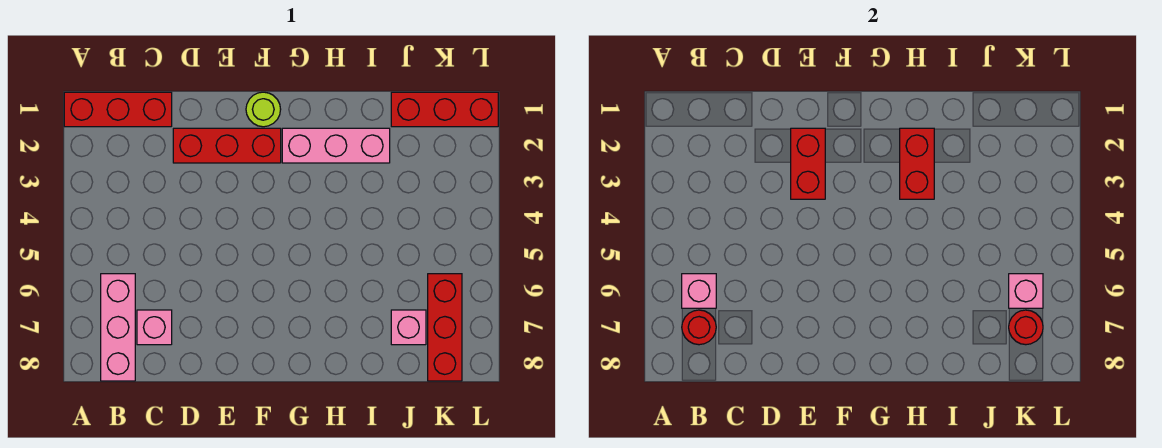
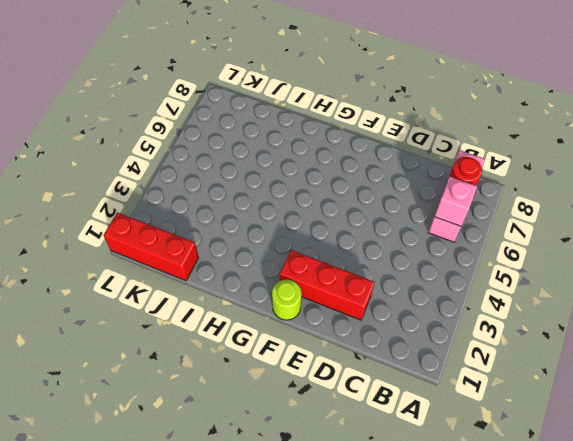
none -> red 1x3 brick [64,92,172,127]
none -> pink 1x1 brick [137,310,172,345]
none -> pink 1x3 brick [282,128,390,163]

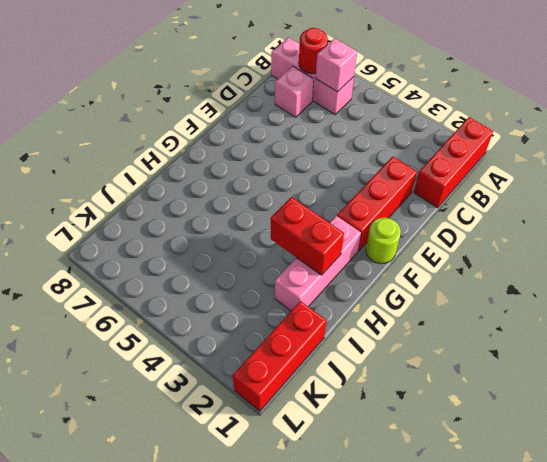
none -> pink 1x1 brick [391,310,426,345]
none -> red 1x3 brick [428,274,462,381]
none -> red 1x2 brick [791,128,825,199]

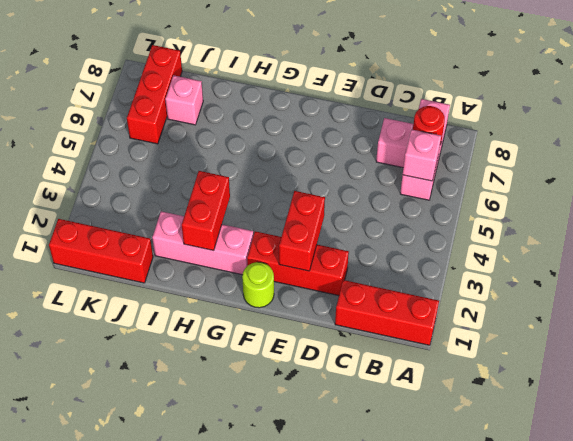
none -> pink 1x1 brick [1009,274,1043,308]
none -> red 1x1 round brick [1009,310,1043,345]

